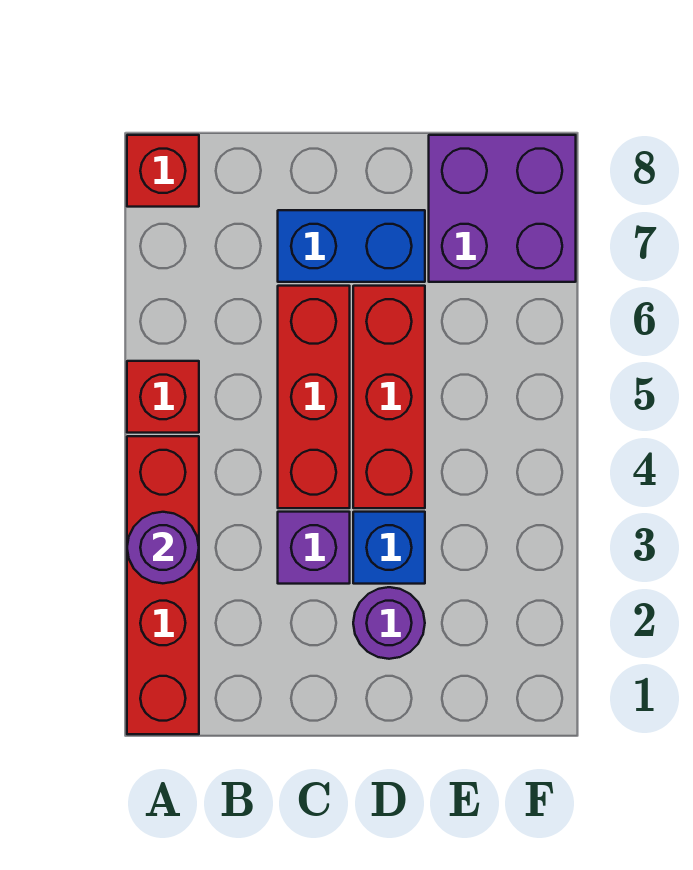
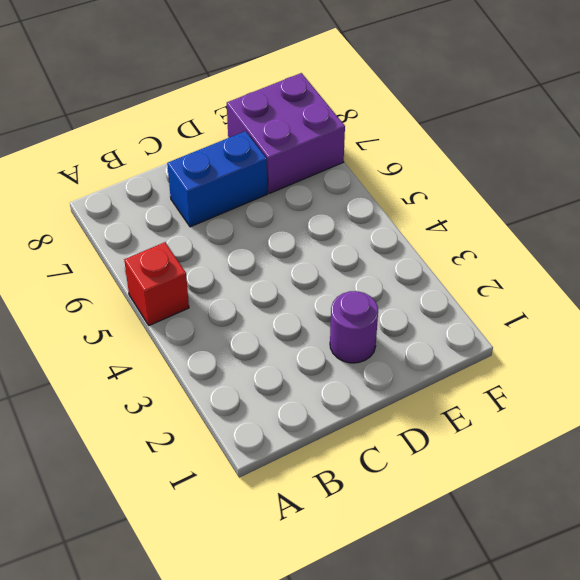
none -> red 1x4 brick [127,436,199,734]
none -> red 1x1 brick [127,135,199,207]

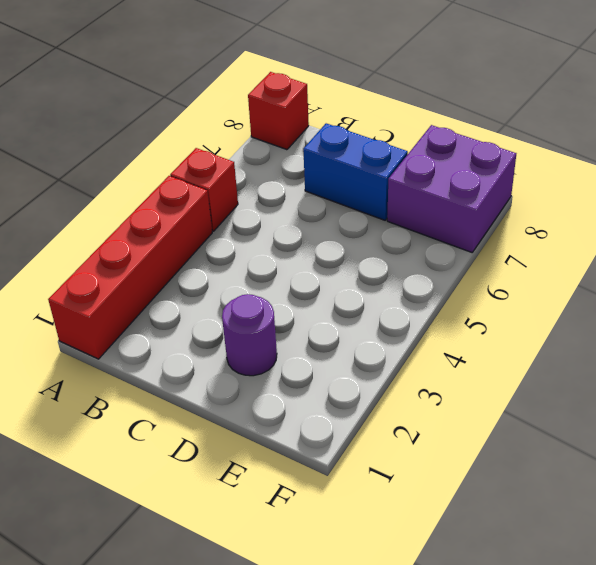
none -> purple 1x1 brick [278,512,350,584]
none -> red 1x3 brick [278,286,350,508]

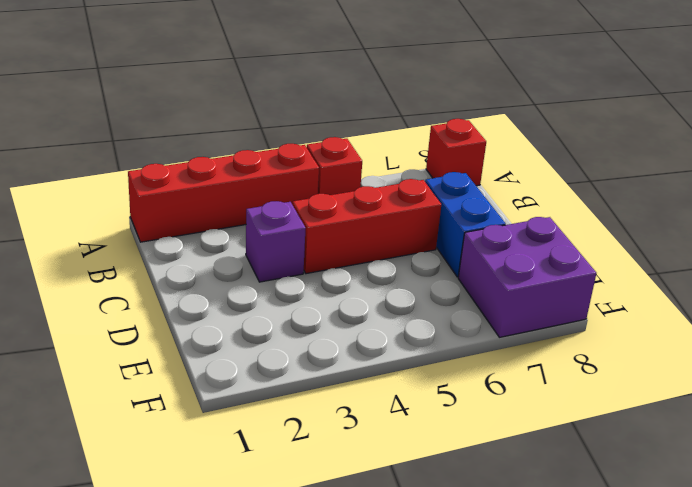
none -> purple 1x1 round brick [353,587,425,659]
none -> blue 1x1 brick [353,512,425,584]

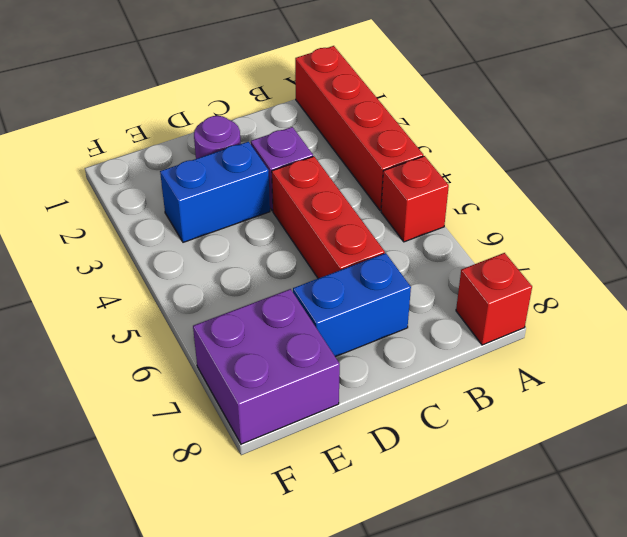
blue 1x2 brick [160,142,270,242] -> blue 1x1 brick [353,512,425,584]
none -> red 1x3 brick [353,286,425,508]
none -> purple 1x1 round brick [127,512,199,583]

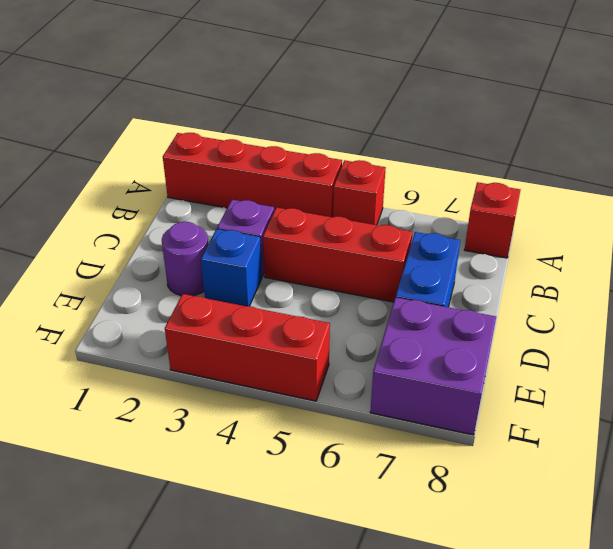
red 1x3 brick [165,294,330,401] -> red 1x3 brick moved to [353,286,425,508]
none -> purple 1x1 round brick [127,512,199,583]

